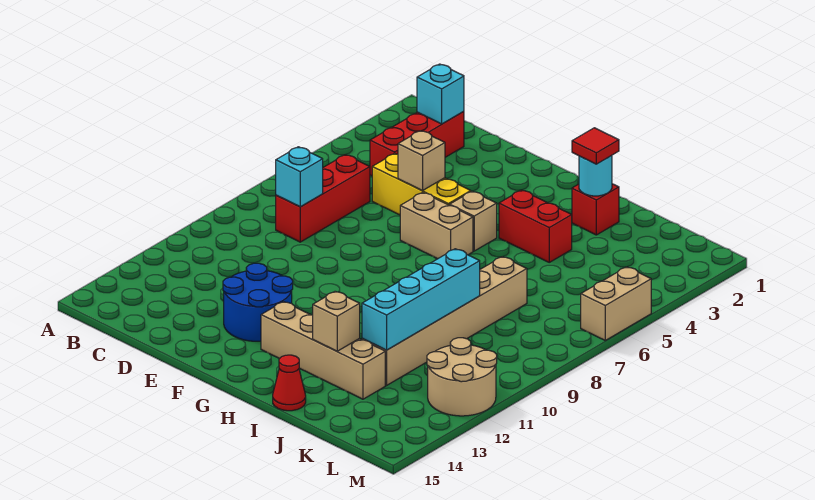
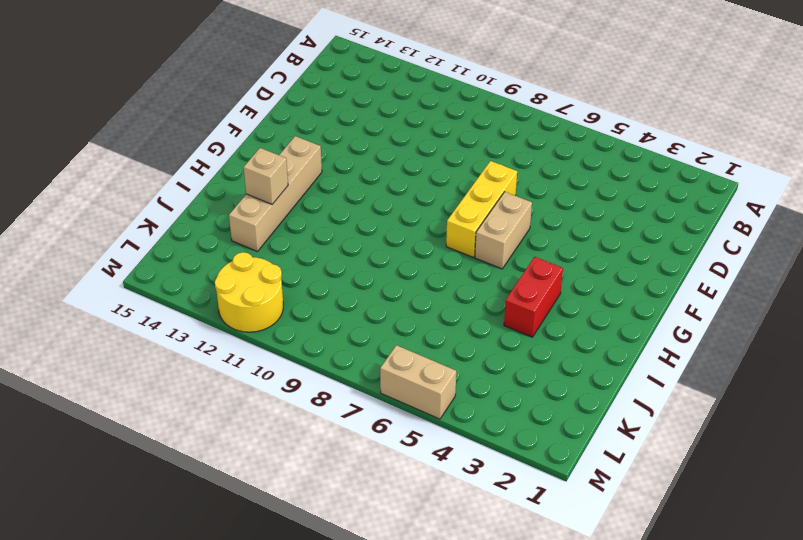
yellow 1x3 brick [446,161,517,257] -> yellow 1x3 brick moved to [372,153,471,215]
yellow 2x2 round brick [215,252,283,332] -> tan 2x2 round brick [427,338,497,416]
none -> red 1x3 brick [370,112,464,176]
none -> red 1x3 brick [276,155,370,242]
none -> blue 2x2 round brick [223,263,293,341]

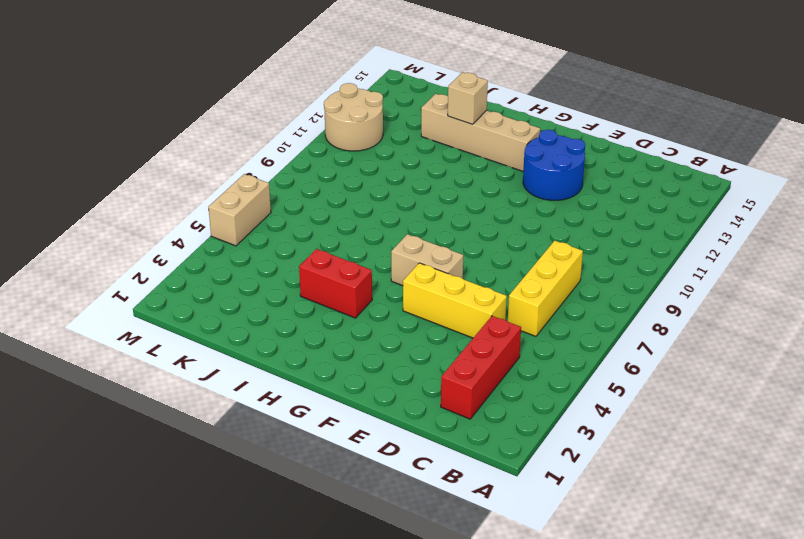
yellow 1x3 brick [508,241,583,336] -> red 1x3 brick [276,155,370,242]
none -> tan 1x1 brick [450,191,497,251]
none -> red 1x1 brick [572,184,619,235]
none -> red 1x1 cone [273,355,306,411]

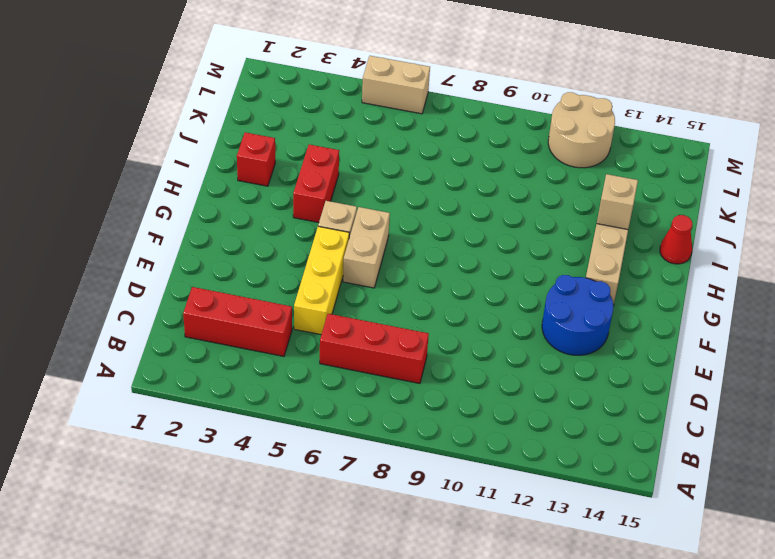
none -> tan 1x6 brick [362,257,527,385]
none -> cyan 1x1 brick [417,64,464,124]
none -> cyan 1x1 brick [276,147,323,207]

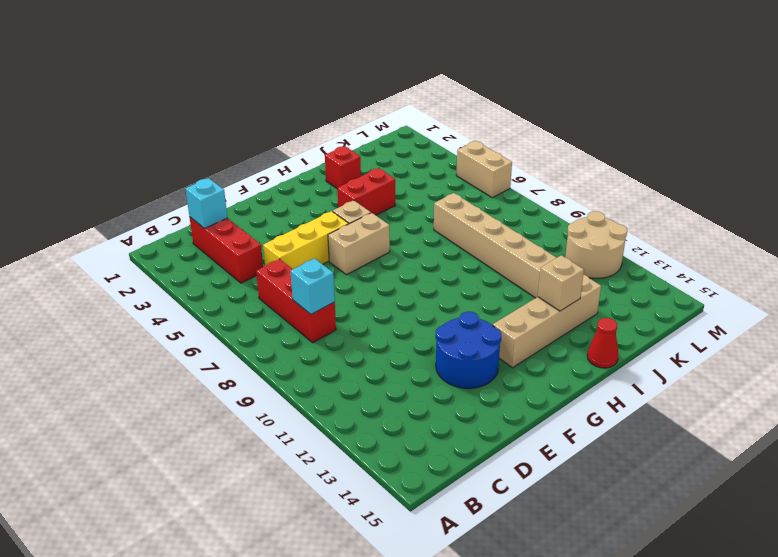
none -> tan 1x1 brick [398,131,445,190]
none -> cyan 1x1 round brick [579,155,612,196]
none -> cyan 1x4 brick [362,249,480,350]

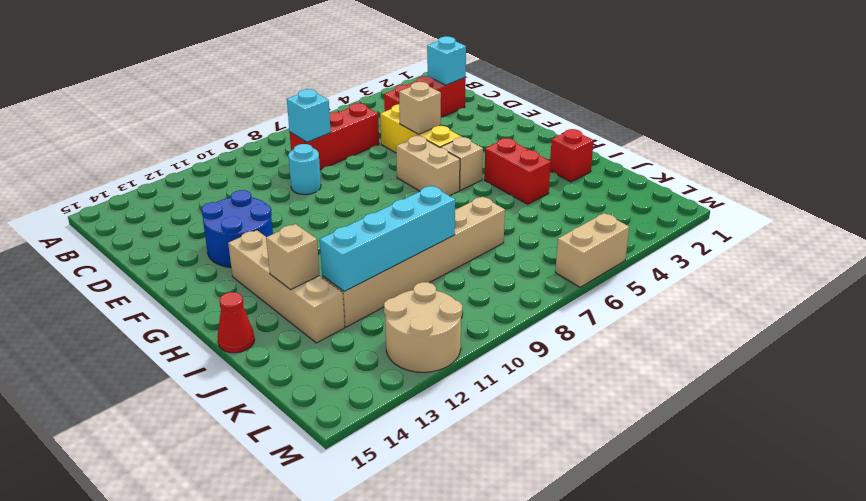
cyan 1x1 round brick [288,144,321,194] -> cyan 1x1 round brick moved to [579,155,612,196]
none -> red 1x1 tile [572,128,619,164]

